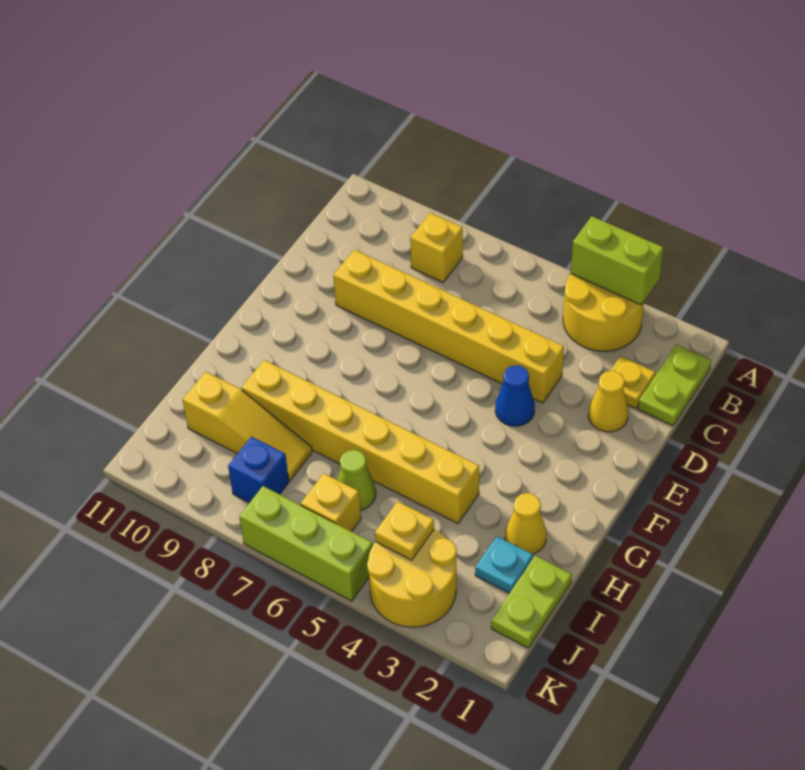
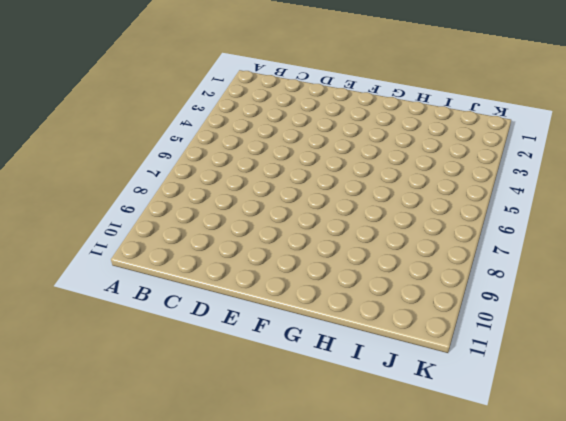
none -> yellow 2x2 round brick [563,274,644,351]
none -> lime 1x2 plate [638,344,711,426]
none -> yellow 1x1 brick [410,213,463,282]

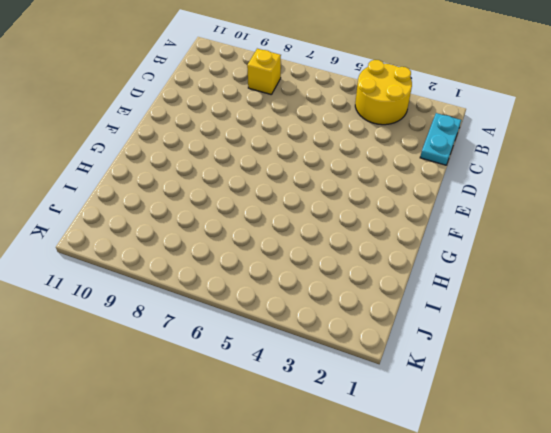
cyan 1x2 plate [420,113,461,165] -> lime 1x2 plate [638,344,711,426]
none -> yellow 1x1 plate [610,356,655,408]
none -> yellow 1x1 cone [588,371,628,432]
none -> yellow 1x6 brick [333,250,564,403]

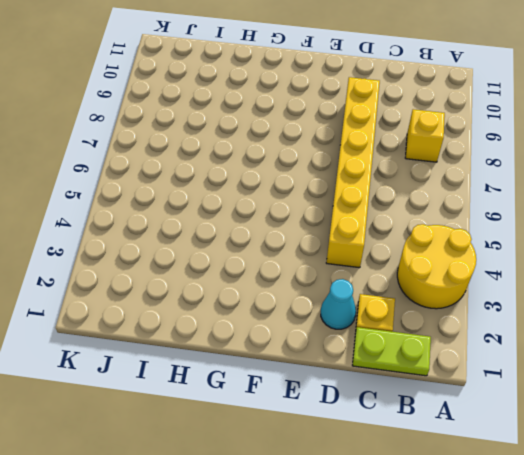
cyan 1x1 cone [321,279,356,329] -> yellow 1x1 cone [588,371,628,432]
none -> blue 1x1 cone [495,365,535,426]
none -> yellow 1x1 cone [505,493,547,554]
none -> yellow 1x6 brick [242,360,479,523]

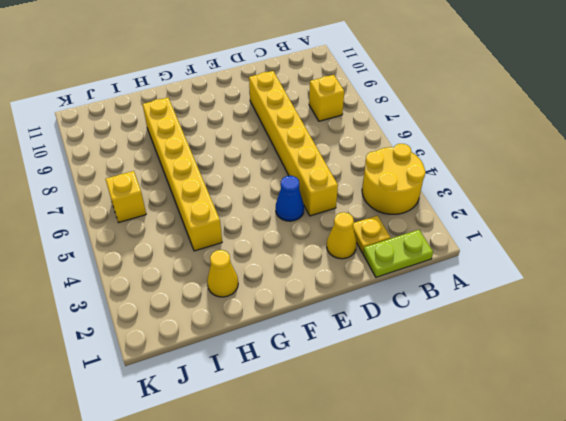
none -> lime 1x2 plate [491,556,572,648]
none -> cyan 1x1 plate [475,536,533,593]
none -> lime 1x1 cone [337,450,376,510]

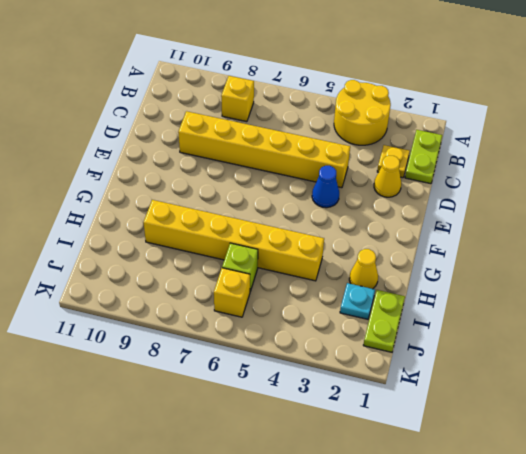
lime 1x1 brick [222,243,258,291] -> lime 1x1 cone [337,450,376,510]
none -> yellow 1x3 slope [183,372,312,480]
none -> yellow 2x2 round brick [367,530,457,627]
none -> blue 1x1 brick [228,437,289,503]

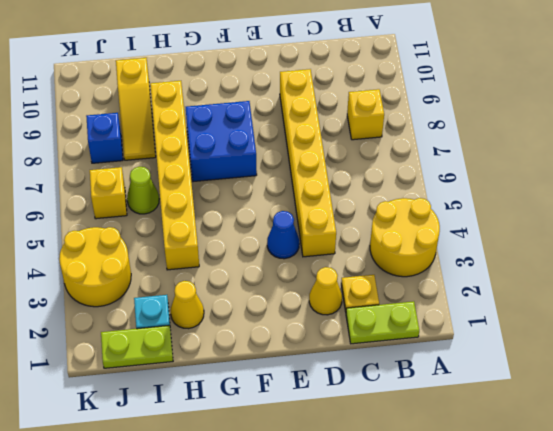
blue 2x2 brick [186,101,257,182] -> none
none -> lime 1x3 brick [239,486,373,601]
none -> lime 1x2 brick [571,216,663,305]
none -> yellow 1x1 plate [375,501,434,560]

